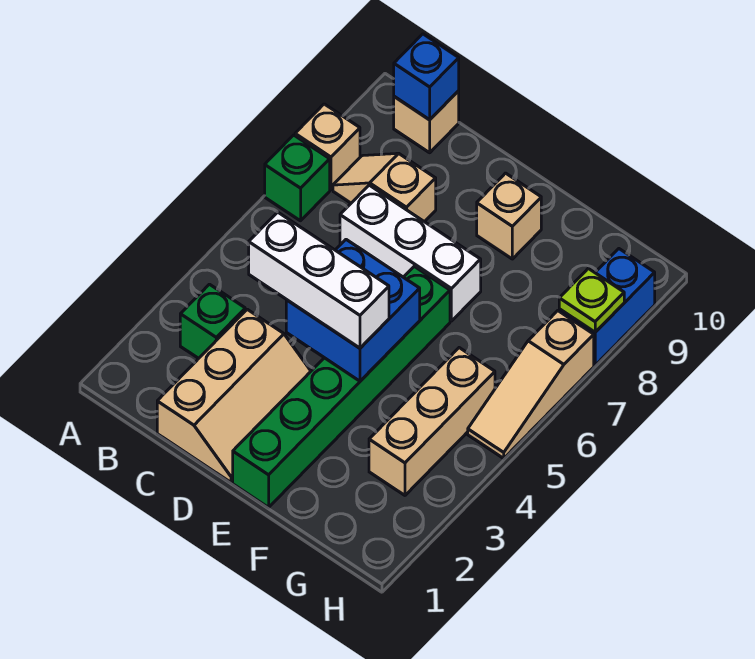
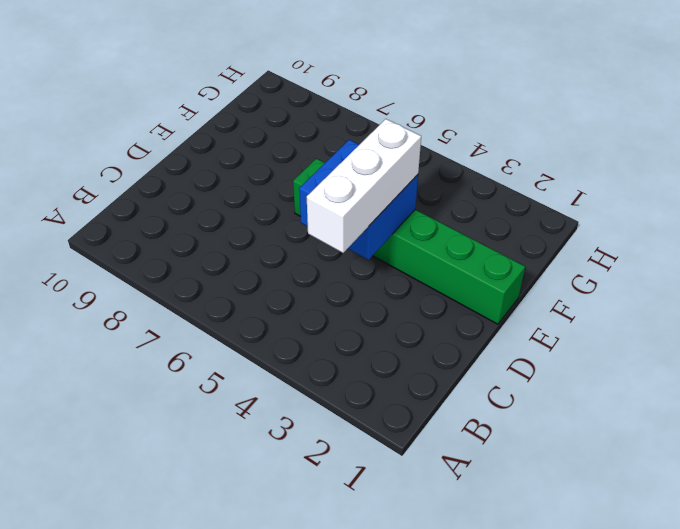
none -> green 1x1 brick [265,135,330,221]
none -> tan 1x1 brick [295,104,360,190]
none -> green 1x1 brick [180,284,245,358]

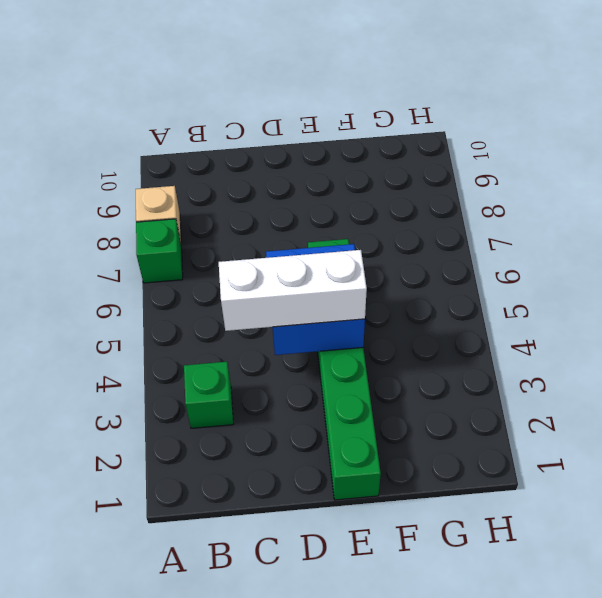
none -> tan 1x2 slope [333,153,436,222]
none -> tan 1x1 brick [394,91,459,153]
none -> tan 2x3 slope [157,309,311,482]

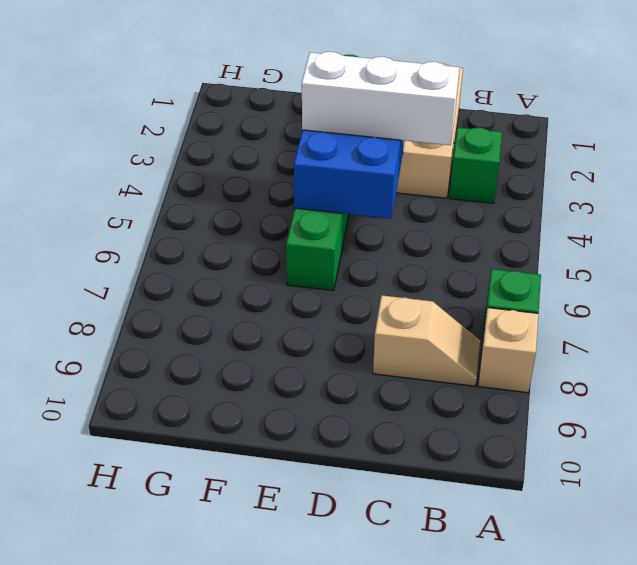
none -> tan 1x1 brick [394,91,459,153]
none -> white 1x3 brick [340,185,481,321]
none -> tan 1x1 brick [477,173,541,259]

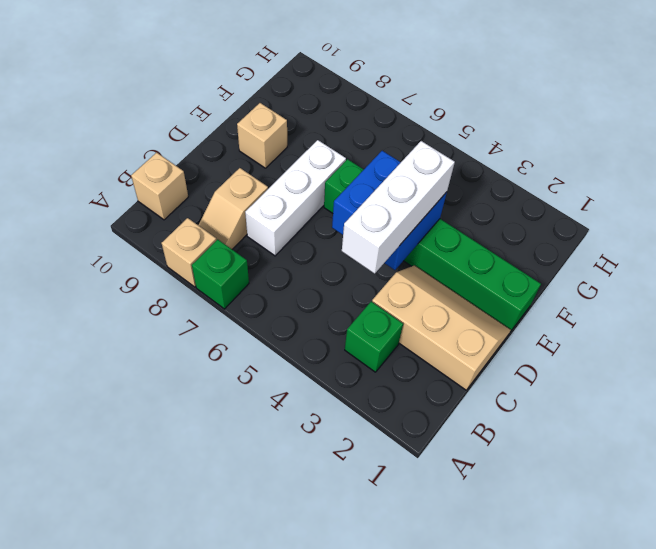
none -> tan 1x3 brick [369,348,495,495]
none -> tan 1x3 slope [468,311,594,458]
none -> blue 1x2 brick [559,249,655,365]

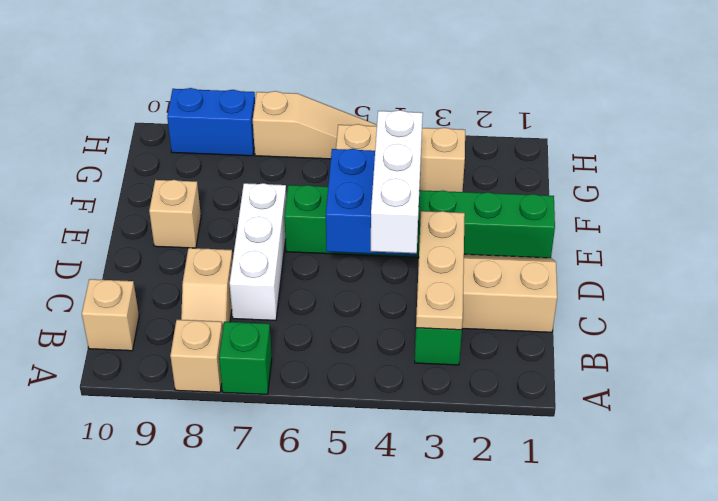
tan 1x3 plate [416,211,465,330] -> none
none -> blue 1x1 brick [394,34,459,120]
none -> lime 1x1 plate [559,268,624,332]

